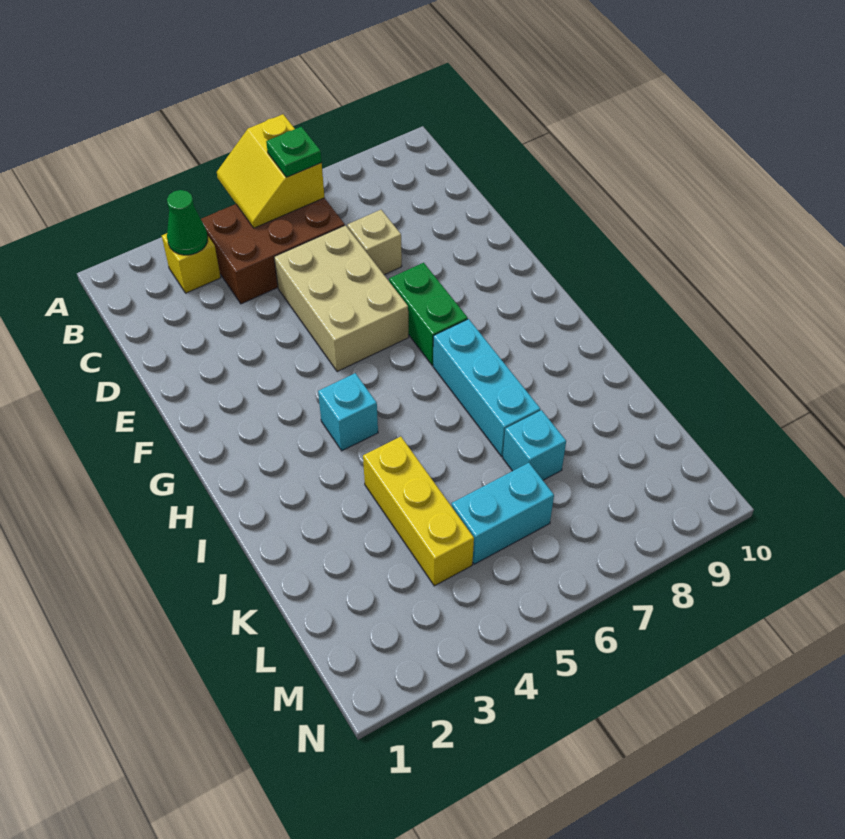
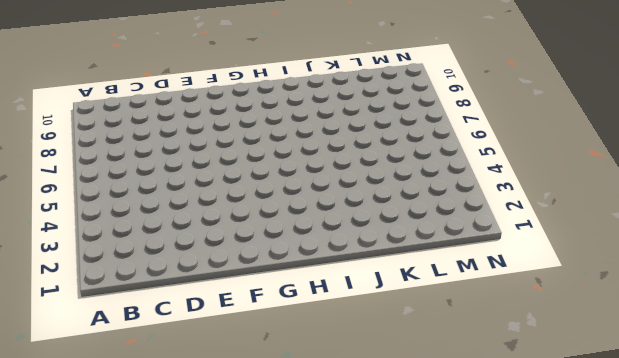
none -> yellow 1x1 brick [162,233,221,293]
none -> brown 2x3 brick [201,198,345,304]
none -> tan 2x3 brick [274,225,409,372]

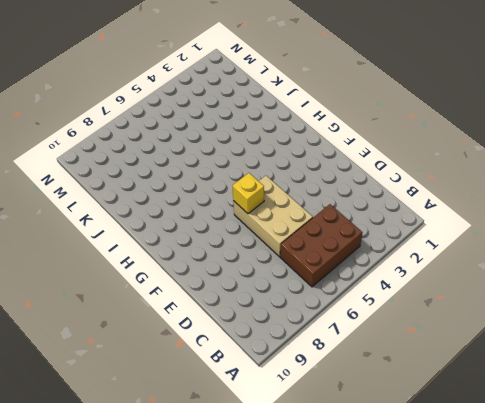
yellow 1x1 brick [233,173,264,214] -> yellow 1x1 brick moved to [162,233,221,293]
none -> tan 1x1 brick [347,210,402,275]
none -> green 1x2 brick [389,263,468,365]
none -> cyan 1x1 brick [318,373,378,451]

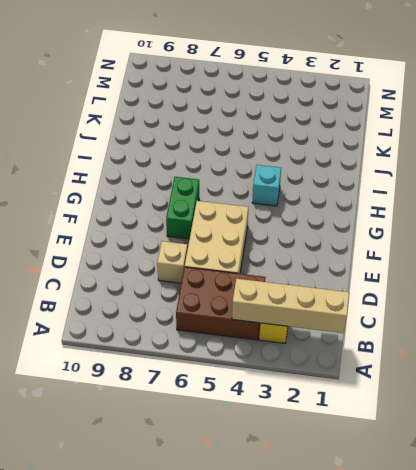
tan 1x4 brick [232,279,349,333] -> green 1x1 cone [167,190,208,255]
none -> cyan 1x3 brick [433,319,540,456]
none -> yellow 1x3 brick [363,437,474,586]
none -> cyan 1x1 brick [503,410,566,480]

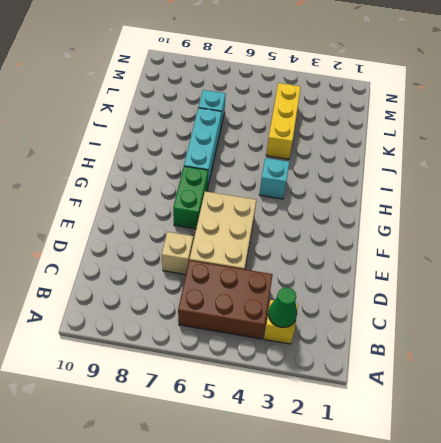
none -> cyan 1x2 brick [452,463,554,564]
none -> yellow 2x2 slope [217,114,325,228]
none -> green 1x1 plate [266,127,322,177]

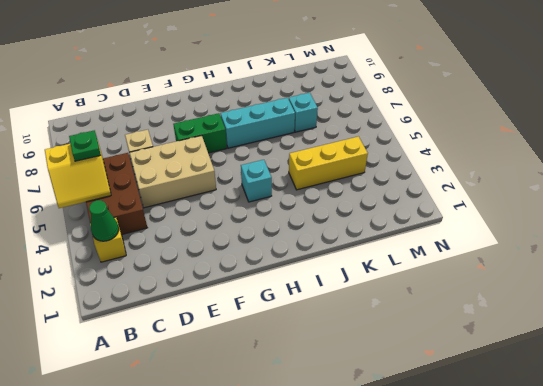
none -> cyan 1x2 brick [452,463,554,564]

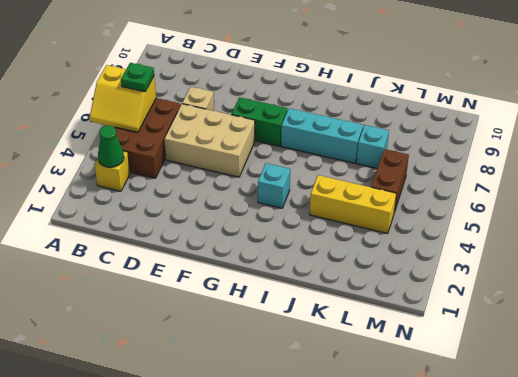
brown 1x2 brick [371,149,409,212] -> cyan 1x2 brick [452,463,554,564]

